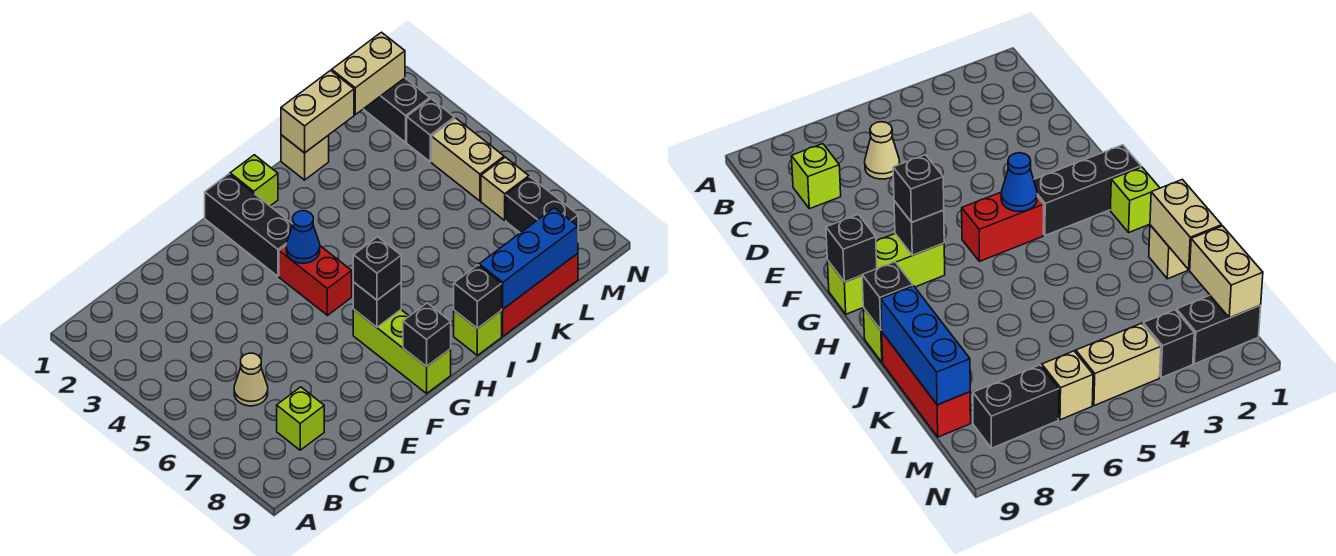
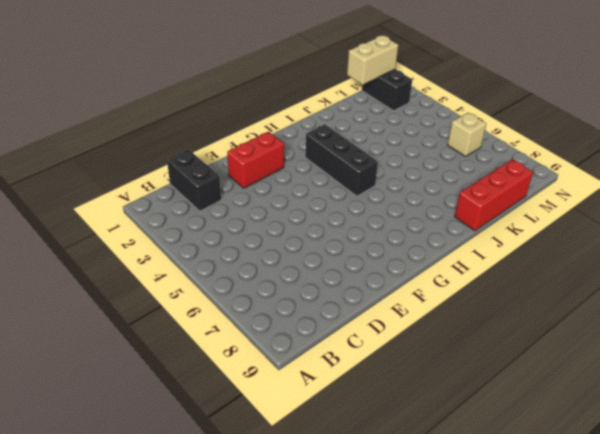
black 1x2 brick [167,149,221,211] -> black 1x2 brick moved to [506,177,578,233]
red 1x2 brick [227,132,284,188] -> red 1x2 brick turned to [279,246,352,315]
black 1x3 brick [305,124,378,196] -> black 1x3 brick moved to [205,174,293,276]
none -> tan 1x1 cone [234,353,268,406]
none -> lime 1x1 brick [277,387,324,450]
none -> lime 1x3 brick [353,309,451,393]

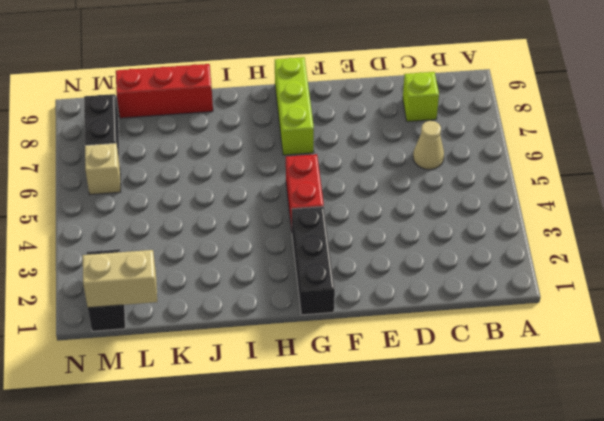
none -> lime 1x1 brick [230,155,278,206]
none -> lime 1x1 brick [454,310,502,355]
none -> tan 1x1 brick [281,135,329,180]

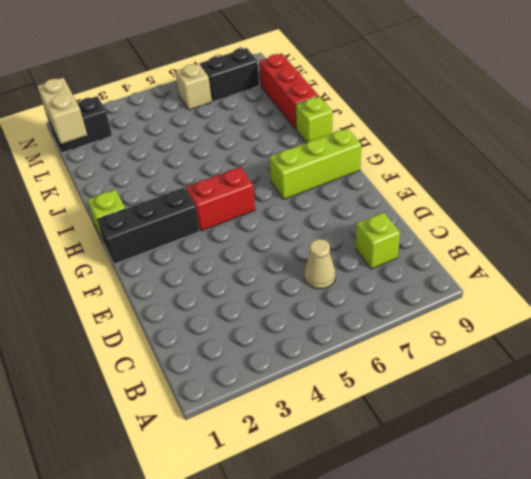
none -> tan 1x1 brick [281,135,329,180]
none -> black 1x1 brick [407,99,455,162]
none -> tan 1x2 brick [432,118,504,201]

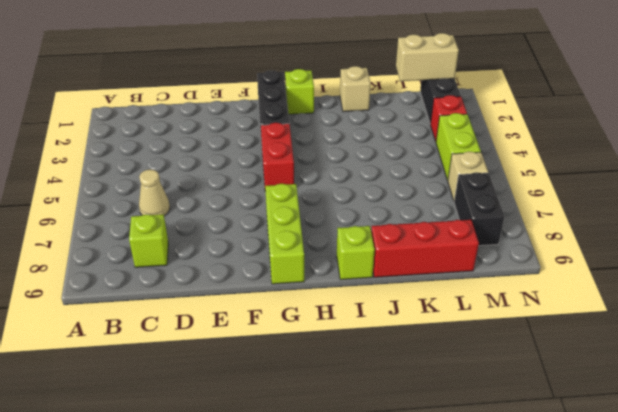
red 1x1 brick [430,95,467,141] -> black 1x1 brick [407,99,455,162]
lime 1x2 brick [436,113,481,181] -> tan 1x2 brick [432,118,504,201]
none -> blue 1x1 cone [286,211,320,263]
none -> black 1x1 brick [353,282,401,327]
none -> black 1x1 brick [403,303,451,366]

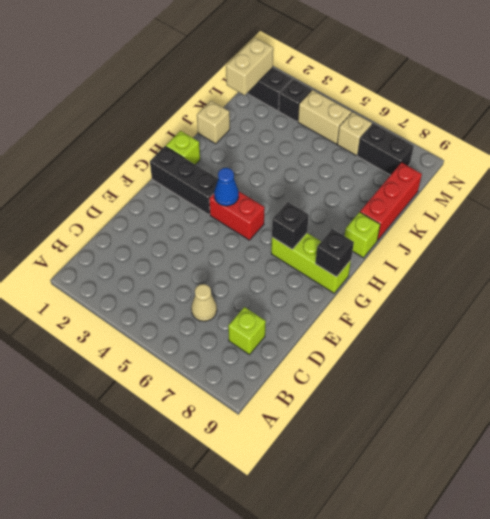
none -> black 1x1 brick [454,265,502,328]
none -> tan 1x2 brick [281,70,354,153]
none -> blue 1x3 brick [479,208,578,309]

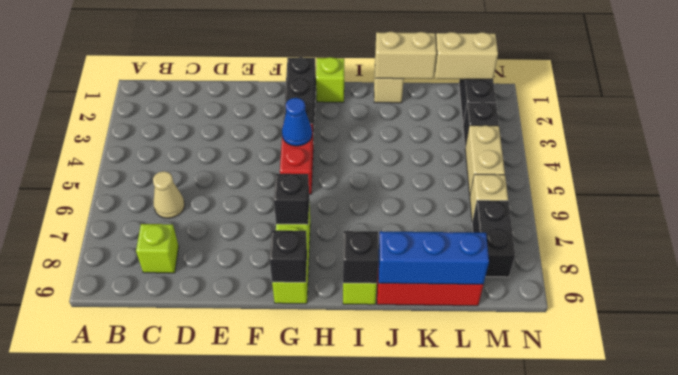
none -> black 1x1 brick [353,237,401,300]

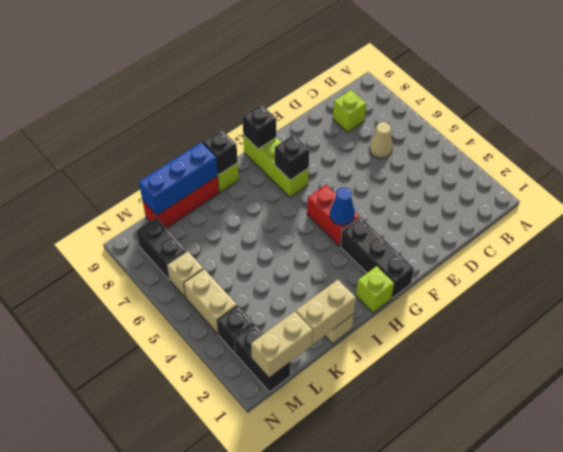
none -> black 1x1 brick [353,237,401,300]

